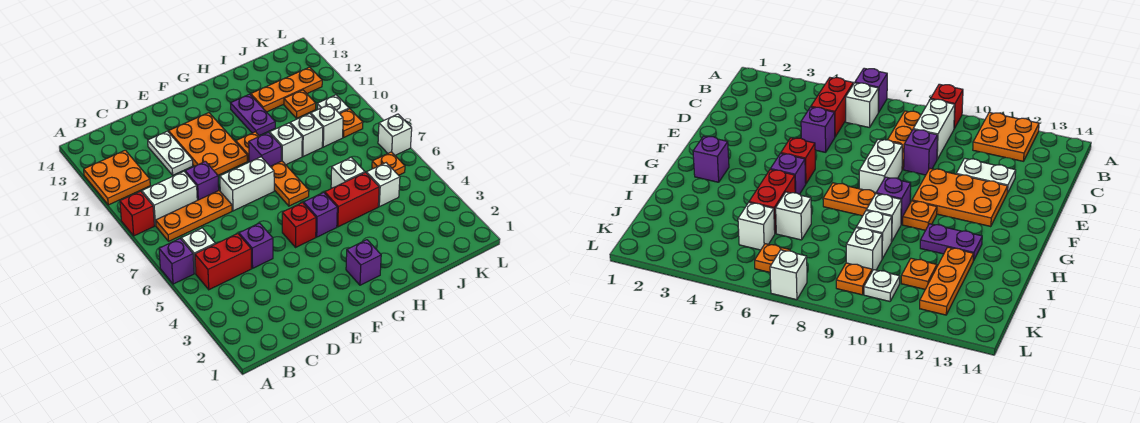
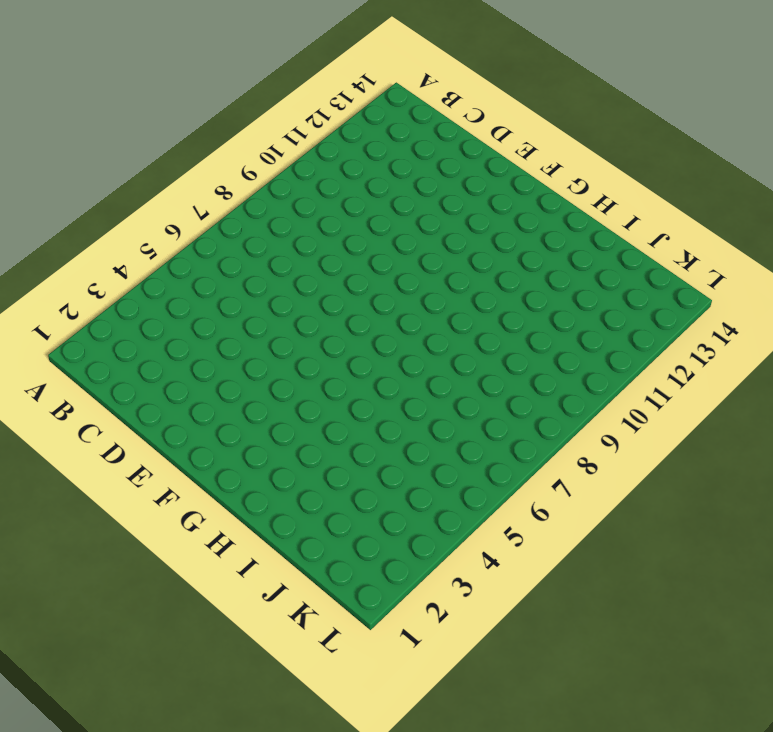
none -> purple 1x1 brick [159,239,194,284]
none -> red 1x1 brick [120,191,154,236]
none -> orange 2x2 plate [84,150,150,205]
none -> red 1x2 brick [195,234,251,290]

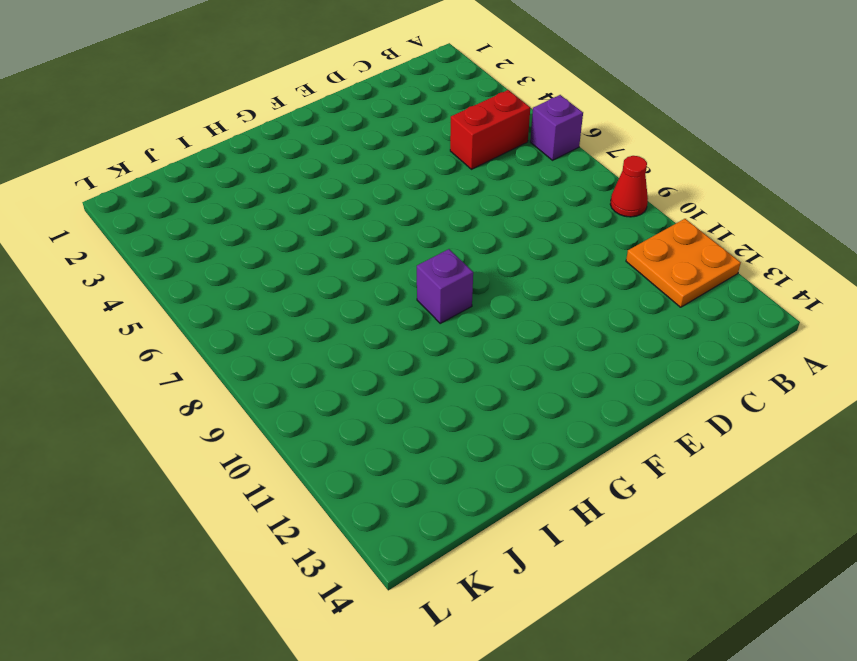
red 1x1 cone [610,156,648,217] -> red 1x1 brick [120,191,154,236]
none -> white 1x1 brick [181,228,215,273]
none -> orange 1x3 plate [156,191,232,241]
none -> white 1x2 brick [142,171,197,226]
none -> purple 1x1 brick [239,223,273,268]

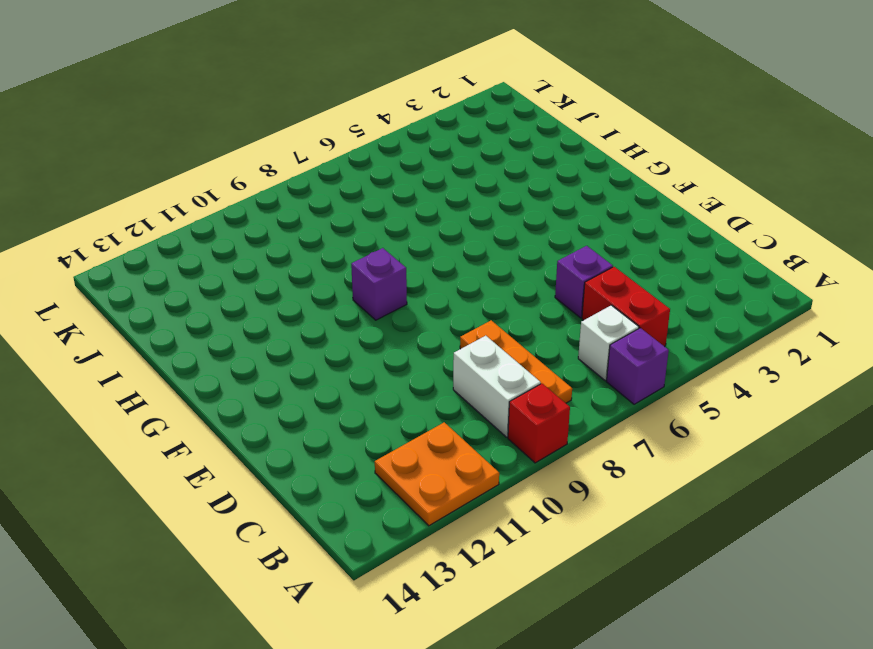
none -> purple 1x1 brick [185,161,219,200]
none -> white 1x2 plate [148,131,193,175]
none -> white 1x2 brick [220,157,274,211]
none -> orange 2x3 plate [169,113,247,175]

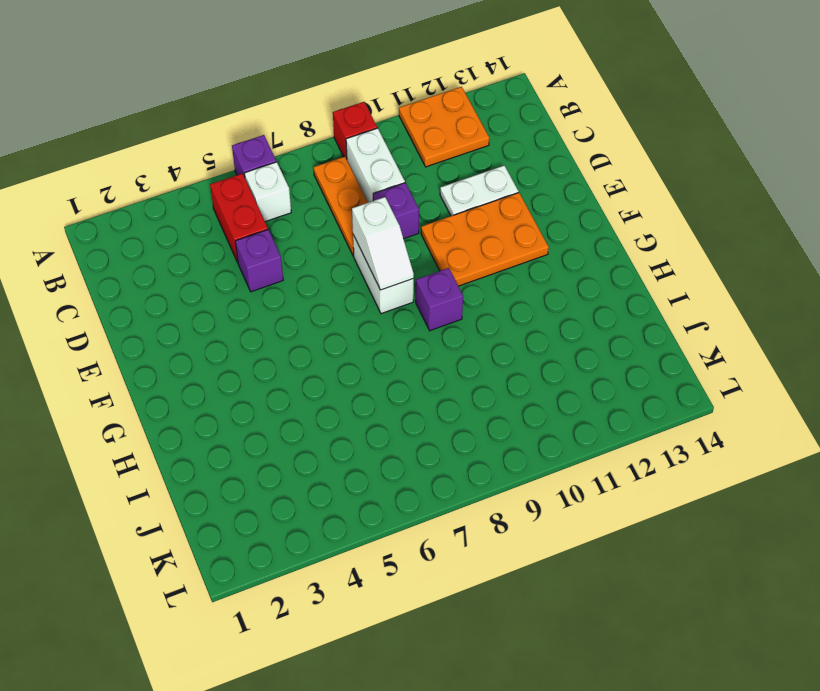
white 1x2 slope [352,197,414,290] -> none
none -> red 1x1 brick [282,203,316,247]
none -> purple 1x1 brick [346,240,381,285]
none -> purple 1x1 brick [304,192,337,237]
none -> orange 1x2 plate [270,161,309,206]

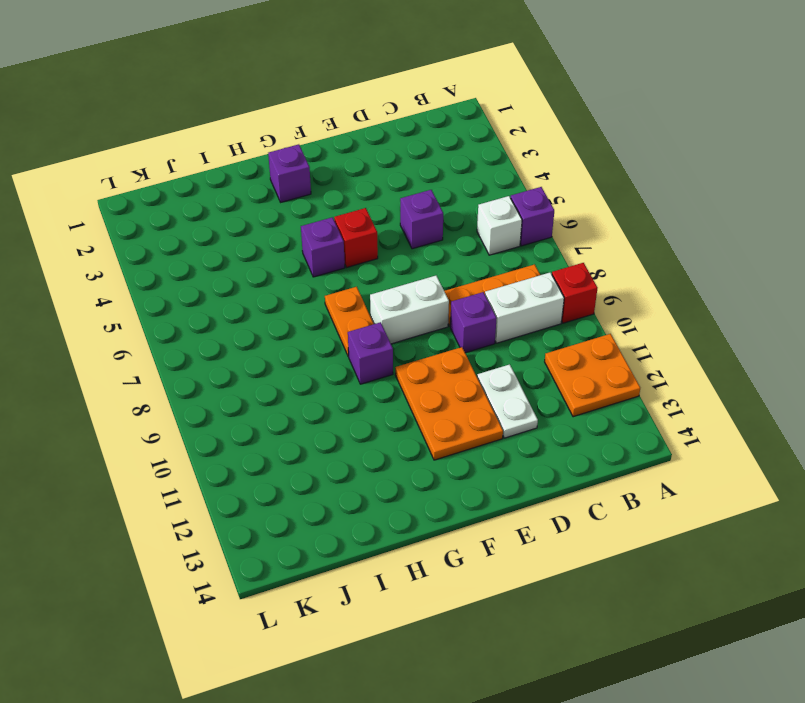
none -> red 1x2 brick [195,234,251,290]
none -> orange 1x1 plate [236,132,259,161]
none -> red 1x2 brick [325,172,379,227]
none -> white 1x1 brick [270,123,302,165]

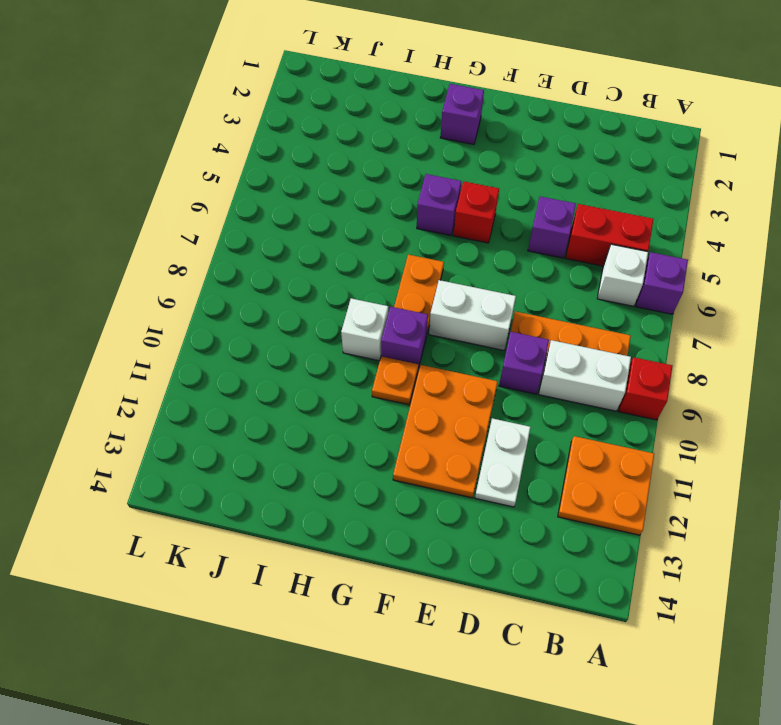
none -> red 1x2 brick [325,172,379,227]
none -> purple 1x2 plate [230,94,275,136]
none -> white 1x1 brick [331,157,365,188]
none -> white 1x1 brick [290,113,323,157]

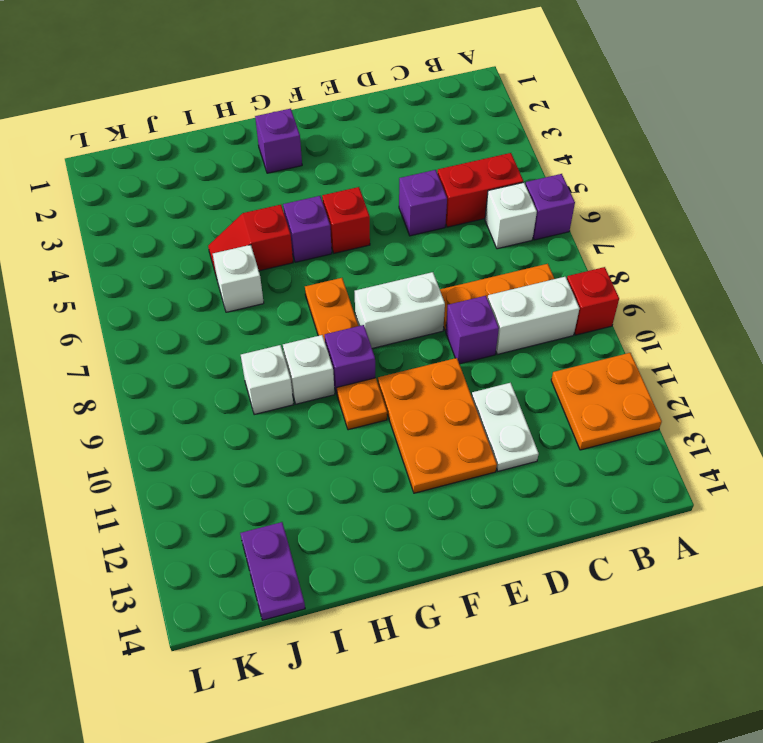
red 1x2 slope [208,205,293,278] -> red 1x2 brick [325,172,379,227]
purple 1x2 plate [240,522,305,620] -> purple 1x2 plate moved to [230,94,275,136]
none -> orange 1x3 plate [251,67,322,112]
none -> white 1x1 brick [367,163,400,207]
none -> white 1x1 brick [311,104,343,147]
none -> orange 1x1 plate [284,90,316,118]

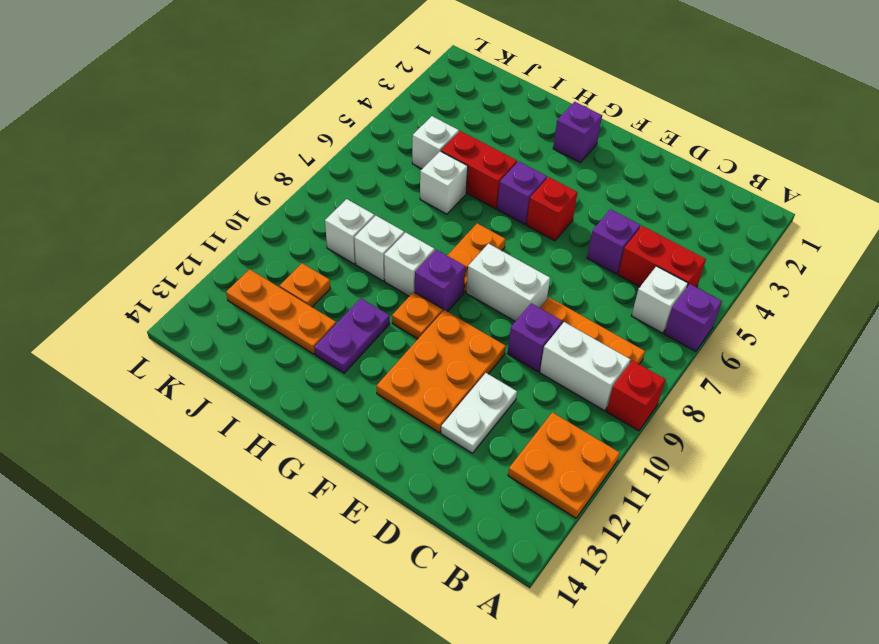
none -> orange 1x1 plate [372,152,405,175]
none -> orange 1x1 plate [339,109,363,137]
none -> white 1x1 plate [317,95,349,113]
none -> white 1x1 brick [378,114,412,155]

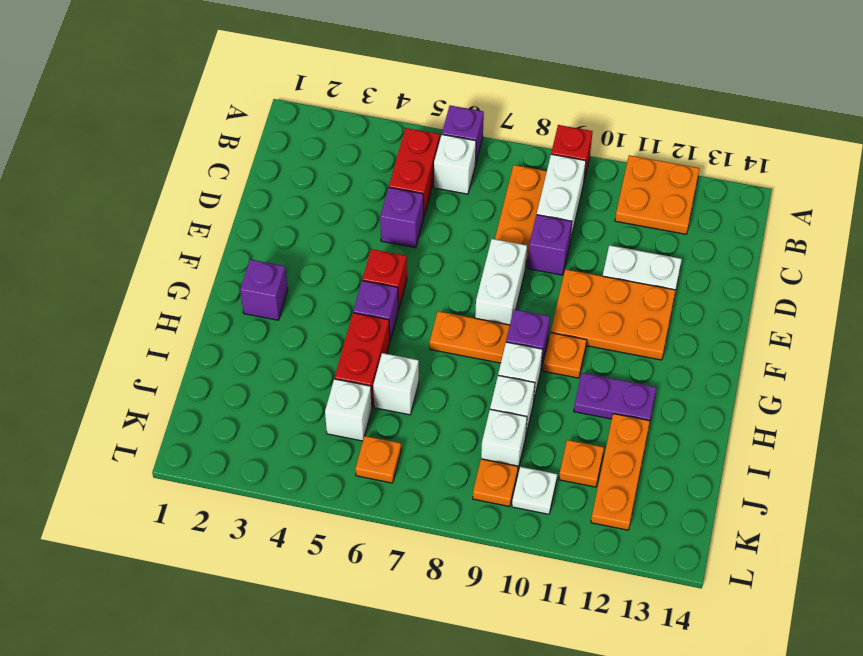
none -> white 1x1 brick [378,114,412,155]

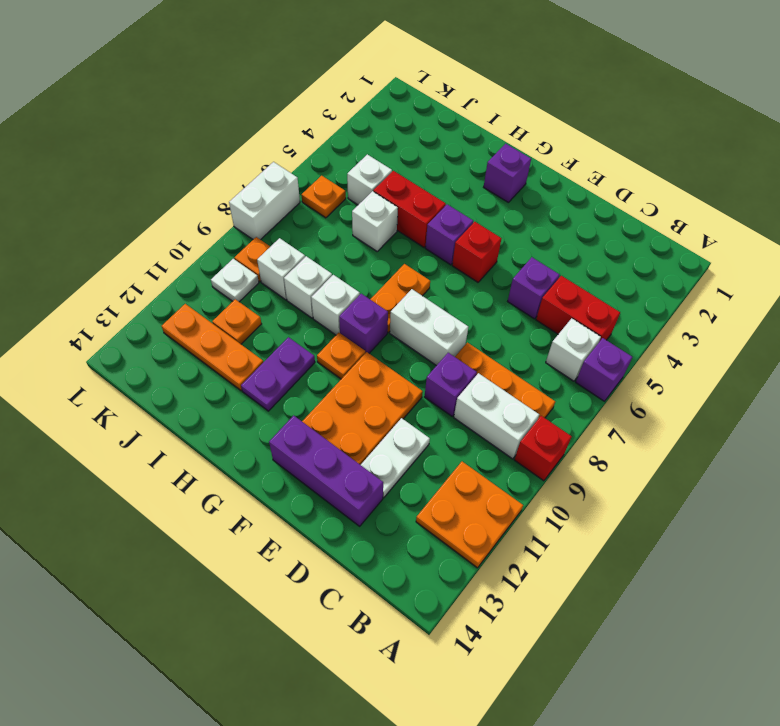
purple 1x3 brick [269,415,383,526] -> none
white 1x2 brick [229,162,300,240] -> white 1x1 brick [378,114,412,155]

